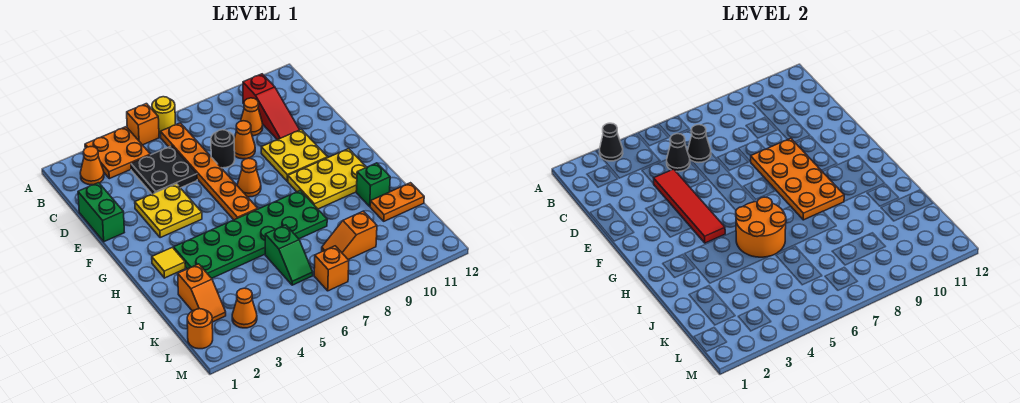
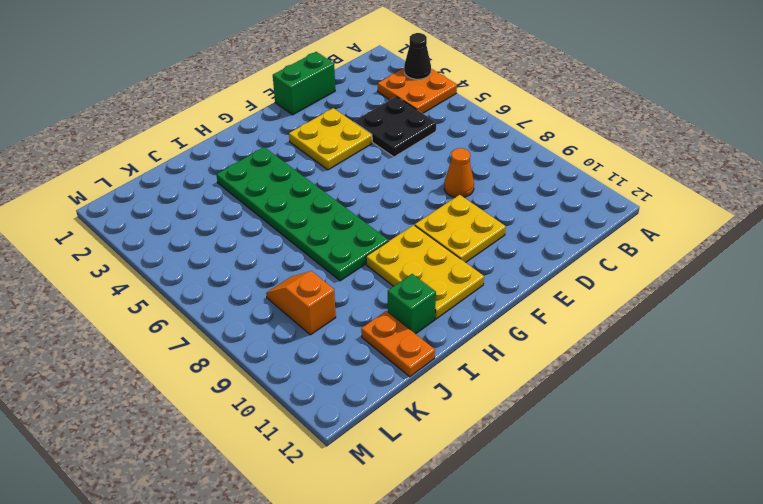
none -> orange 1x1 brick [127,104,159,145]
none -> yellow 1x1 round brick [152,97,175,134]
none -> orange 1x1 cone [80,147,104,185]
none -> orange 1x6 plate [161,123,258,220]

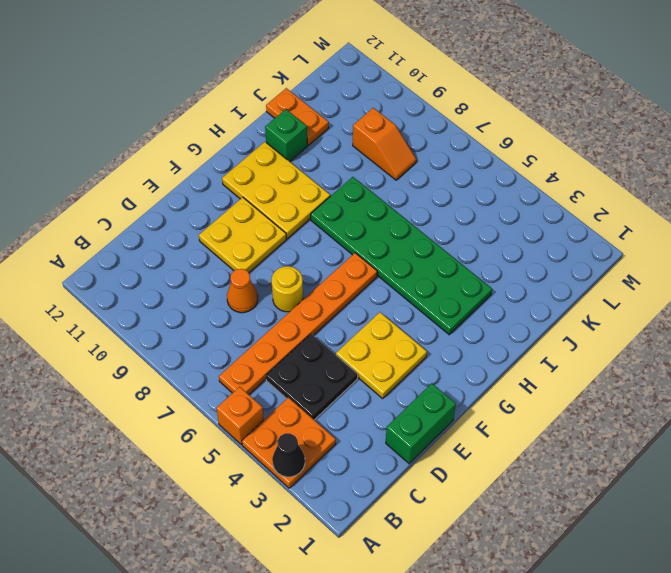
yellow 1x1 round brick [272,266,303,312] -> yellow 1x1 round brick moved to [152,97,175,134]
none -> orange 1x1 cone [80,147,104,185]
none -> red 1x3 slope [243,74,299,140]
none -> orange 1x1 cone [241,98,263,136]
none -> black 1x1 round brick [211,130,235,168]

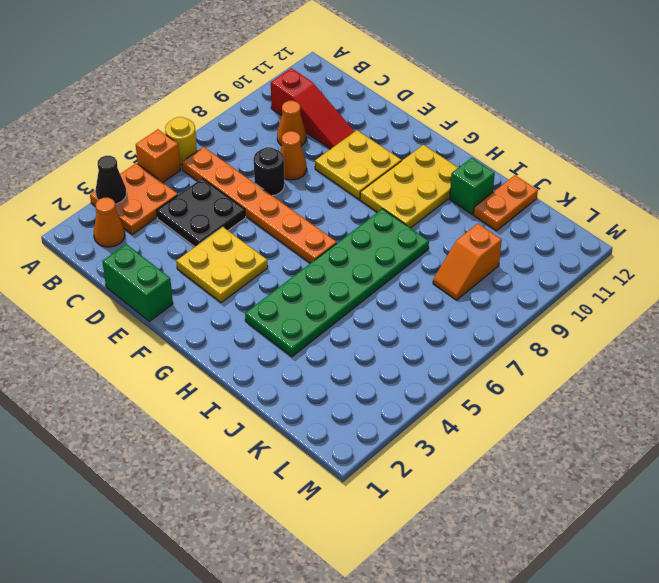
none -> orange 1x1 cone [237,158,261,197]
none -> yellow 1x1 tile [152,247,185,278]
none -> orange 1x2 slope [178,264,226,322]
none -> green 1x2 slope [265,225,313,285]

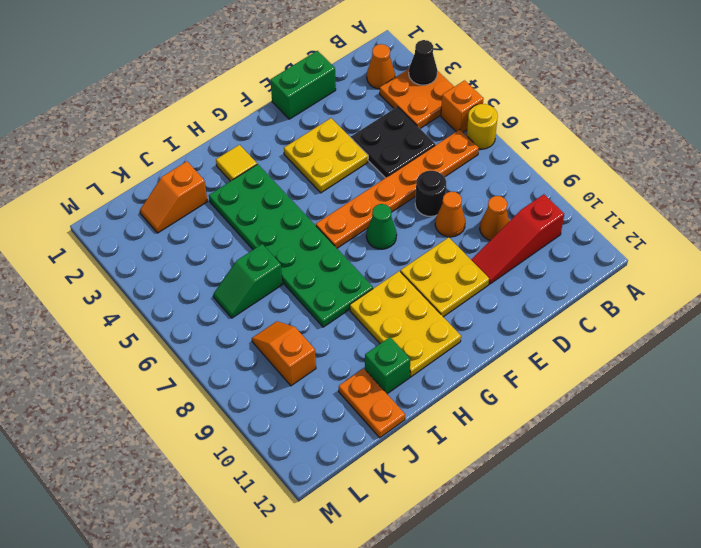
green 1x1 cone [366,204,397,249] -> orange 1x1 cone [237,158,261,197]
none -> orange 1x1 round brick [187,309,213,349]
none -> orange 1x1 cone [232,288,257,328]
none -> orange 1x1 brick [314,246,349,291]
none -> black 1x1 cone [667,134,690,172]

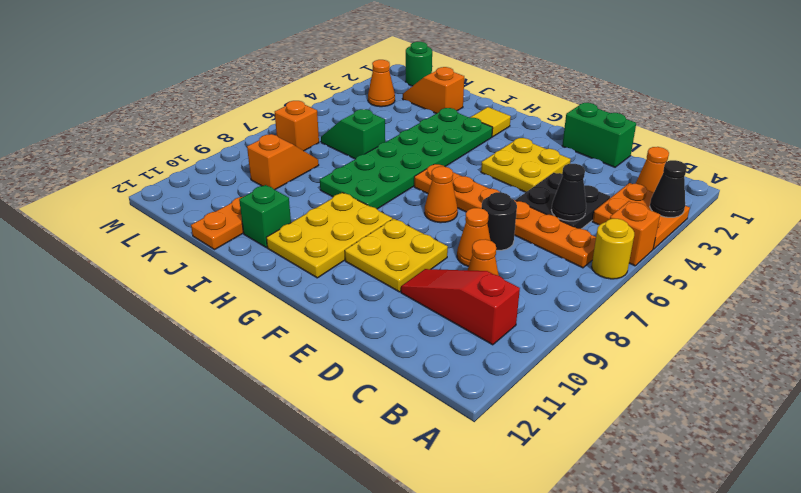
green 1x1 round brick [406,42,432,86] -> orange 1x1 round brick [187,309,213,349]
none -> black 1x1 cone [688,125,711,162]
none -> red 1x4 tile [654,169,725,243]
none -> orange 2x4 plate [751,138,844,220]
none -> orange 2x2 round brick [736,197,786,257]

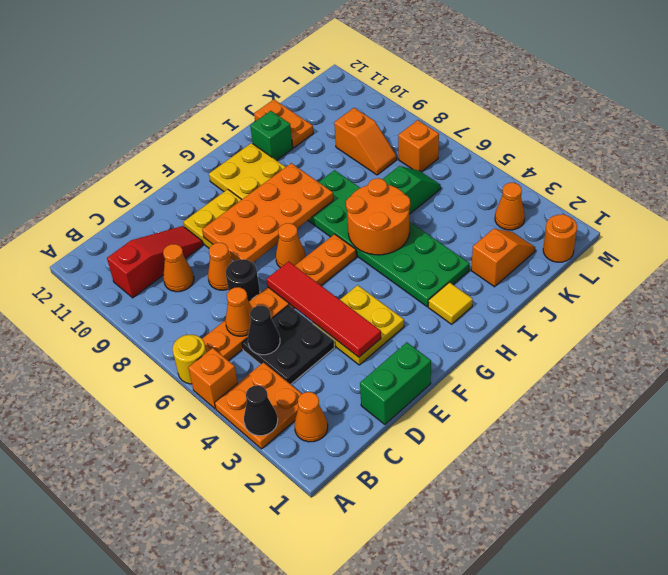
orange 1x1 cone [225,287,253,336] -> black 1x1 cone [688,125,711,162]
red 1x4 tile [267,261,381,357] -> red 1x4 tile turned to [654,169,725,243]

